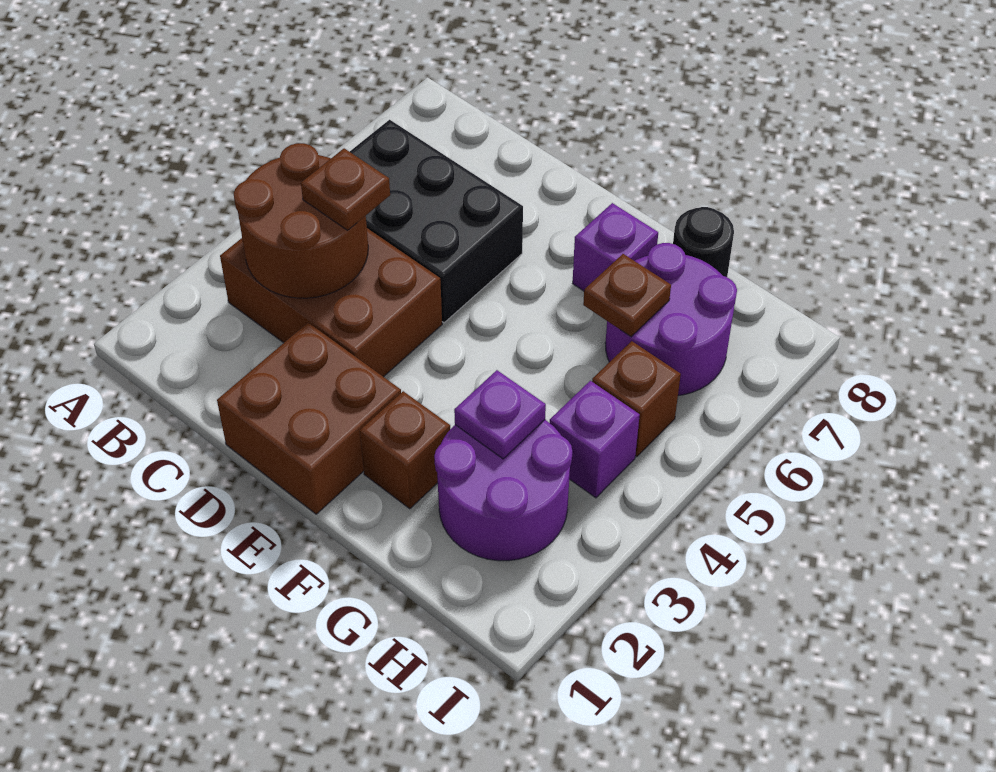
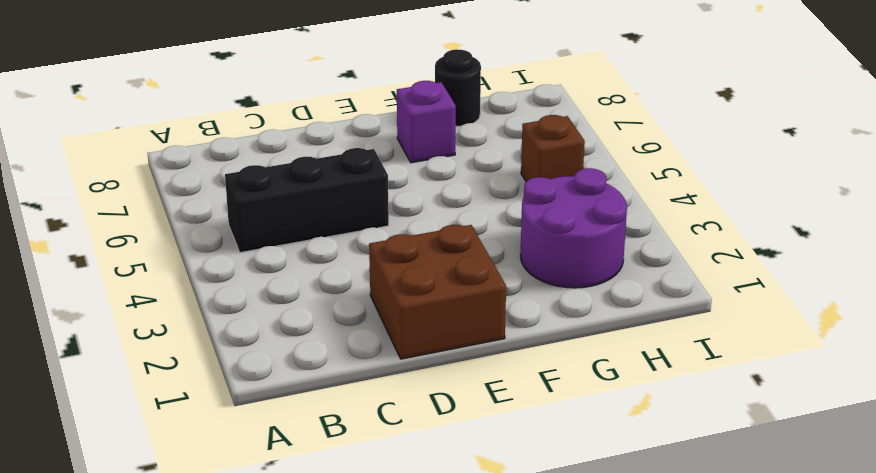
black 1x3 brick [225,148,389,253] -> black 2x3 brick [350,120,523,323]
none -> brown 2x3 brick [220,228,442,377]
none -> brown 1x1 brick [360,391,450,509]
none -> purple 2x2 round brick [605,243,737,395]

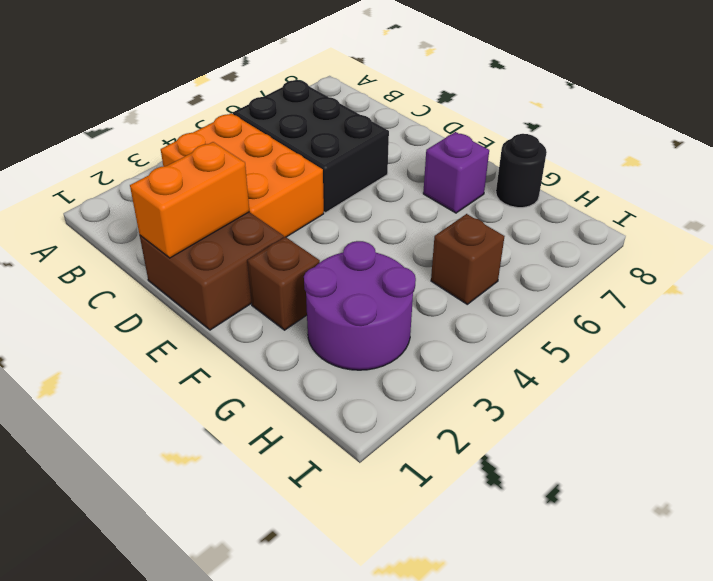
orange 2x3 brick [161,113,324,237] -> brown 2x3 brick [220,228,442,377]
orange 1x2 brick [130,142,249,258] -> none
none -> purple 2x2 round brick [605,243,737,395]
none -> purple 1x1 brick [550,381,640,498]
none -> brown 2x2 round brick [234,143,368,298]

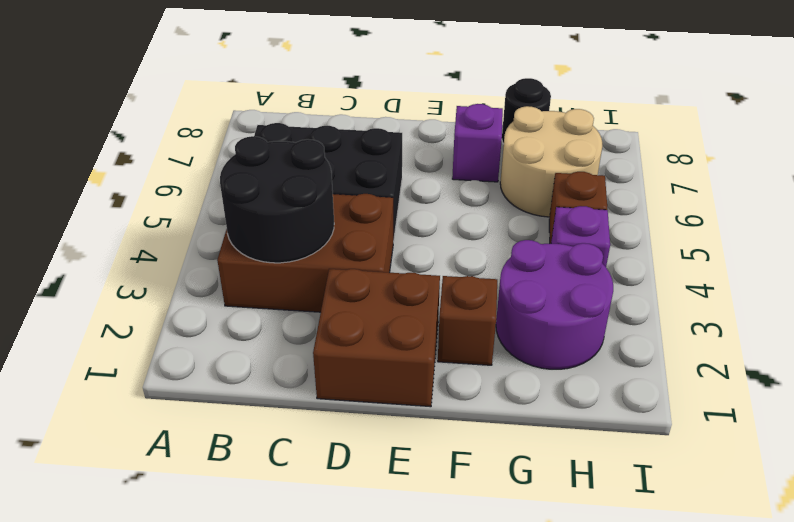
black 2x2 round brick [220,136,334,263] -> brown 2x2 round brick [234,143,368,298]
tan 2x2 round brick [500,106,602,217] -> purple 2x2 round brick [605,243,737,395]
none -> purple 1x1 plate [454,370,546,459]
none -> brown 1x1 plate [583,254,671,337]
none -> brown 1x1 plate [301,148,390,230]

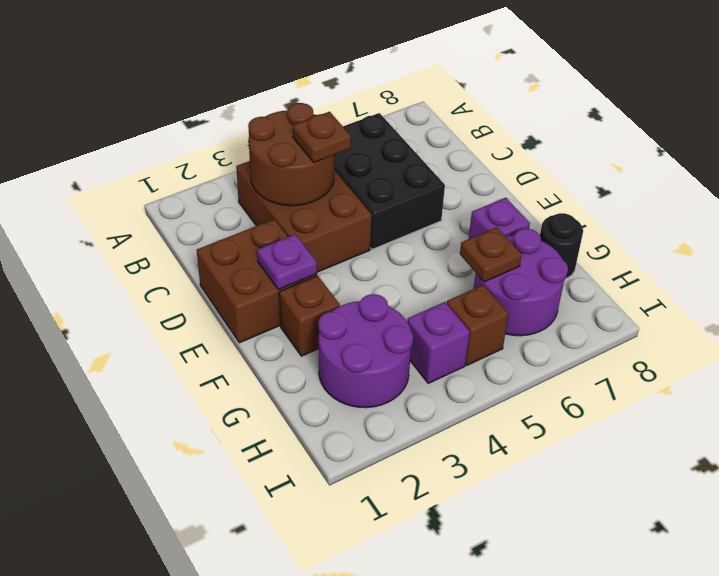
purple 1x1 plate [257,234,317,290] -> purple 1x1 plate moved to [454,370,546,459]

